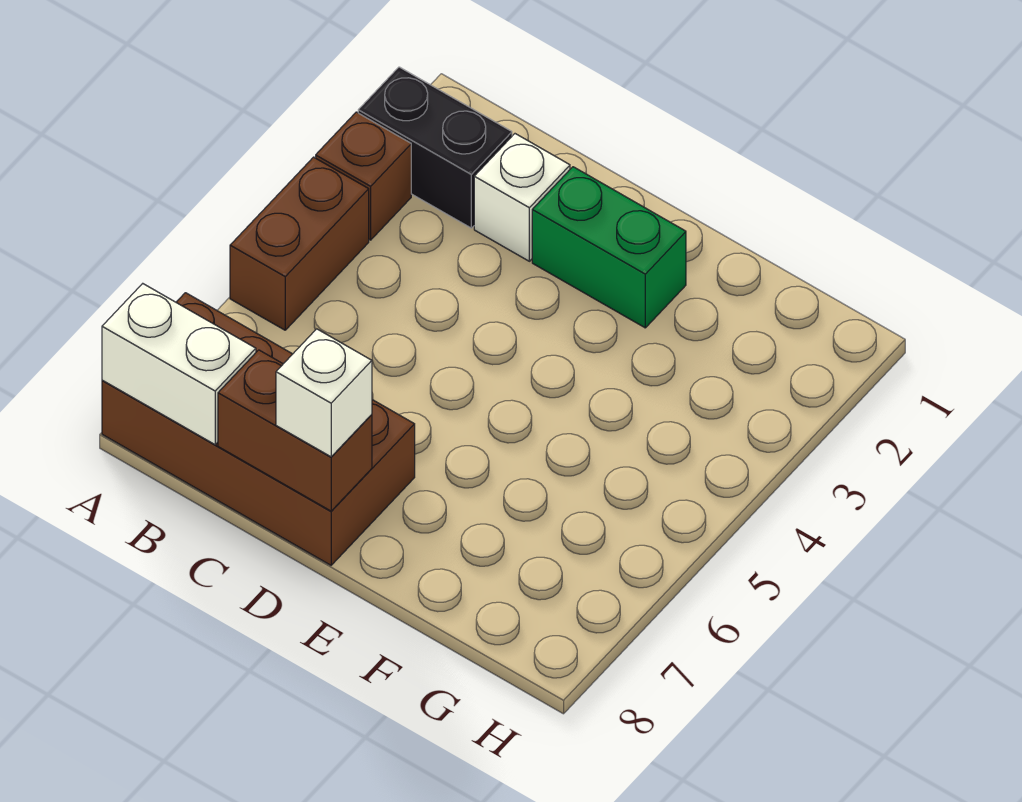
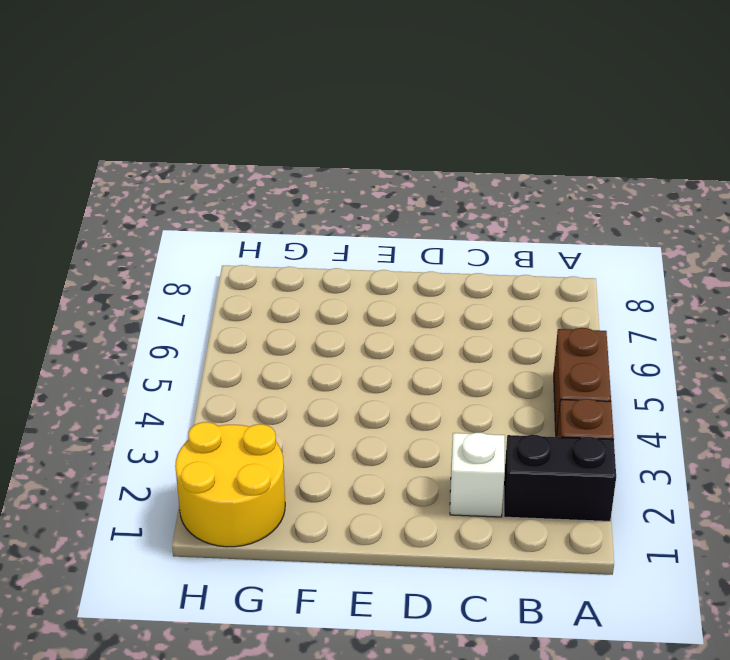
yellow 2x2 round brick [175,422,285,547] -> none
none -> brown 2x4 brick [102,293,415,565]
none -> green 1x2 brick [532,167,686,328]

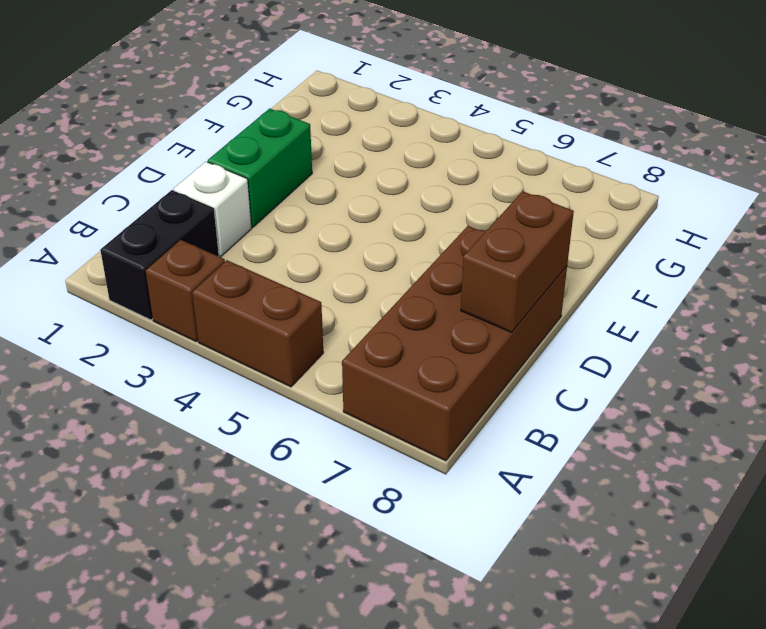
none -> white 1x2 brick [102,284,256,445]
none -> white 1x1 brick [276,329,372,457]

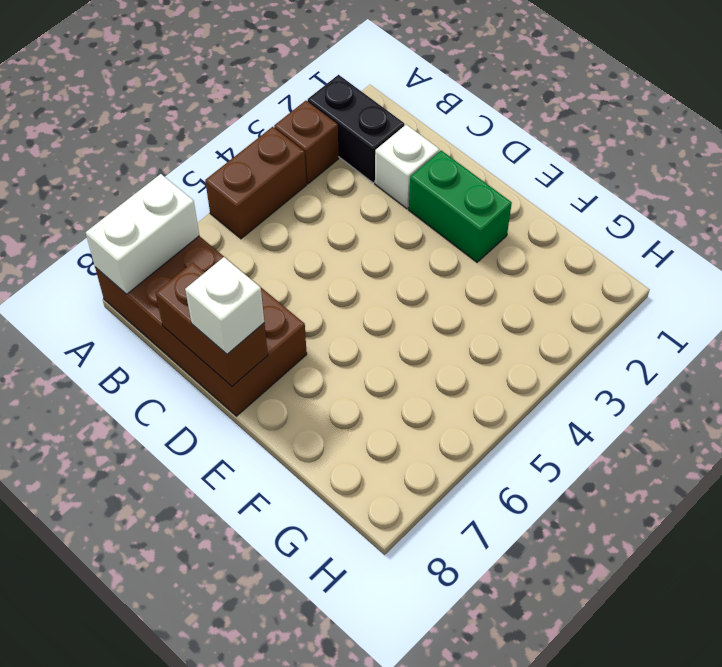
white 1x2 brick [86,174,199,294] -> white 1x2 brick turned to [102,284,256,445]

